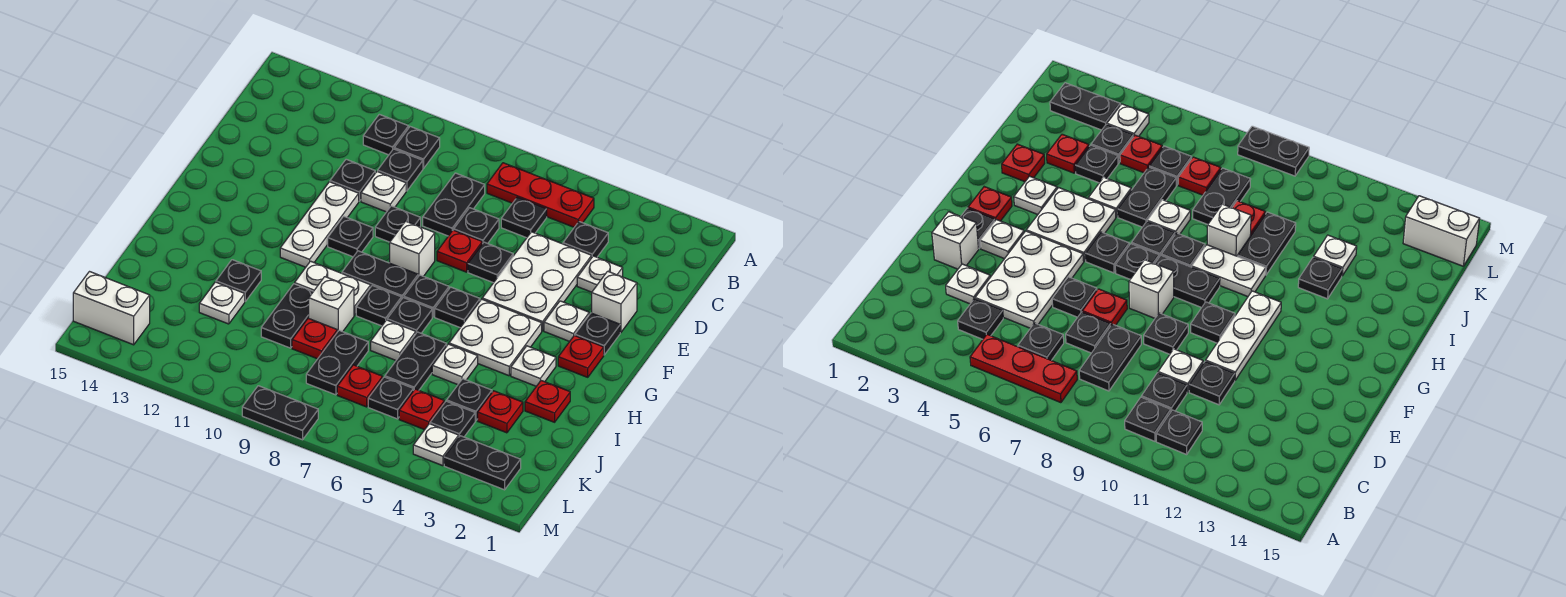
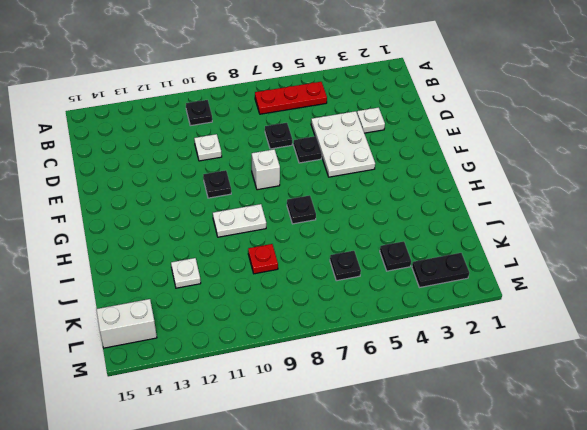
none -> black 1x1 plate [363,114,409,155]
none -> black 1x1 plate [563,222,608,257]
none -> black 1x1 plate [501,197,547,238]
none -> black 1x2 plate [423,173,485,236]

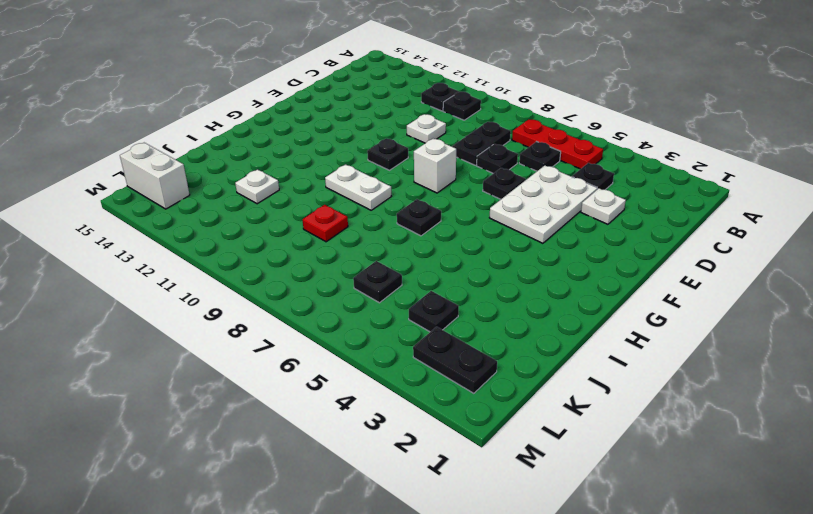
none -> black 1x1 plate [378,149,423,191]
none -> black 1x1 plate [330,159,375,201]
none -> white 1x1 brick [592,271,637,332]
none -> red 1x1 plate [437,230,482,272]

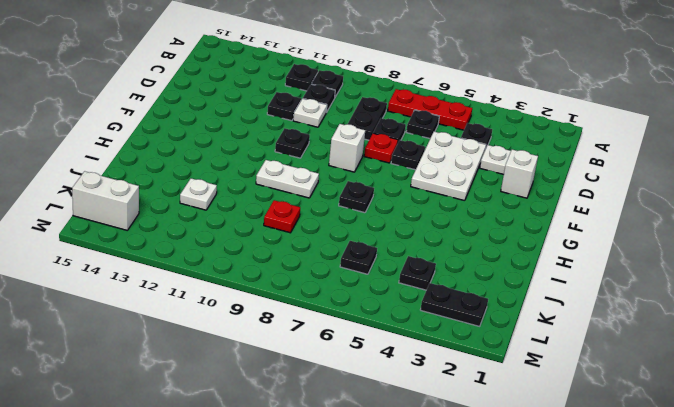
none -> black 1x1 plate [375,206,421,242]
none -> white 1x3 plate [280,182,359,267]
none -> black 1x1 plate [575,313,620,355]
none -> white 1x1 plate [544,301,589,341]

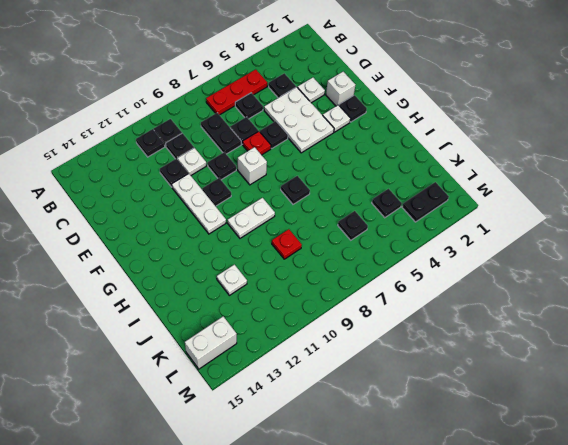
none -> red 1x1 plate [558,335,604,377]
none -> white 2x2 plate [449,299,542,376]
none -> black 1x1 plate [435,287,480,327]
none -> black 1x1 plate [404,275,449,317]

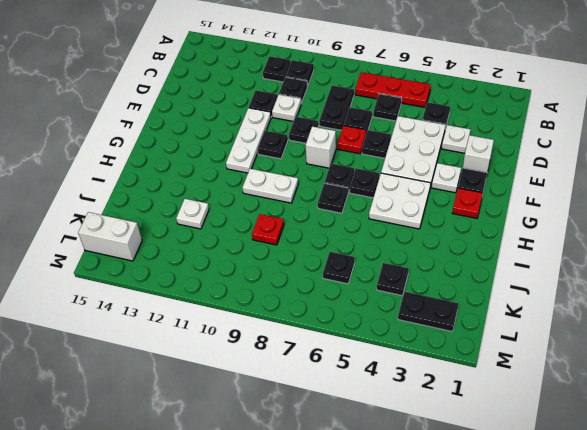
none -> black 1x2 plate [342,251,418,298]
none -> white 1x1 plate [511,346,556,386]
none -> black 1x1 plate [356,285,402,326]
none -> red 1x1 plate [525,381,570,422]

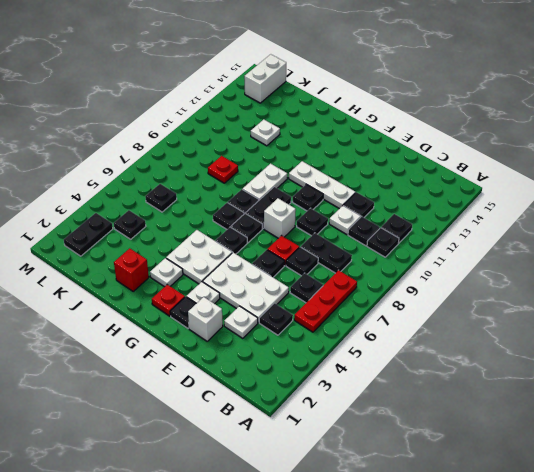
red 1x1 brick [114,248,149,291] -> red 1x1 plate [525,381,570,422]
none -> white 1x1 plate [432,344,478,385]
none -> black 1x2 plate [385,332,447,390]
none -> white 1x1 plate [371,320,416,360]
none -> white 1x1 brick [309,277,354,332]

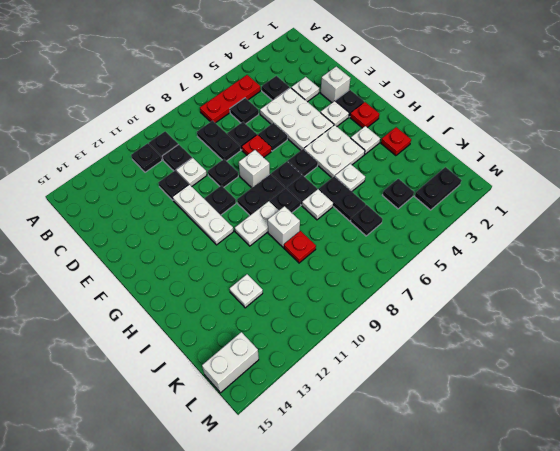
none -> black 1x2 plate [261,284,313,348]
none -> black 1x1 plate [216,260,261,301]
none -> red 1x1 plate [478,391,523,433]
none -> black 1x1 plate [447,379,492,421]

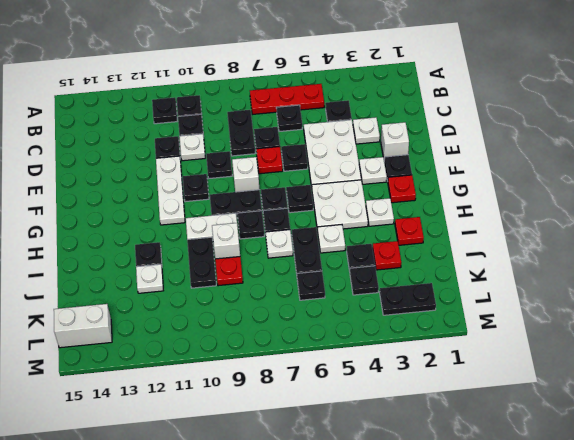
none -> black 1x2 plate [306,330,368,395]
none -> red 1x1 plate [399,389,444,430]
none -> red 1x1 plate [337,365,383,407]
none -> white 1x1 plate [413,424,459,466]

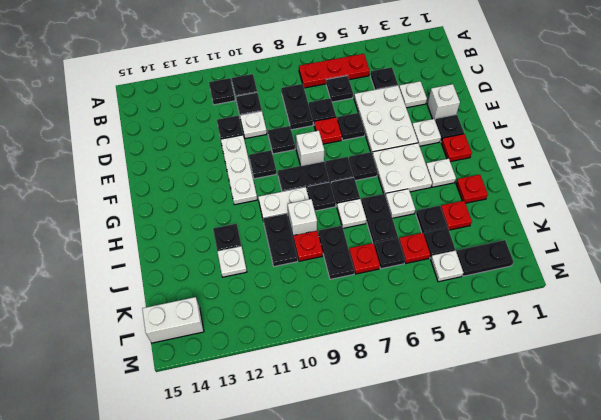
none -> black 1x2 plate [242,386,318,440]

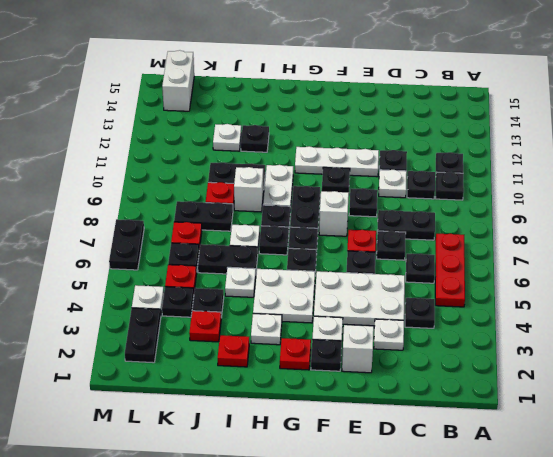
black 1x2 plate [109,219,144,270] -> black 1x2 plate moved to [242,386,318,440]

